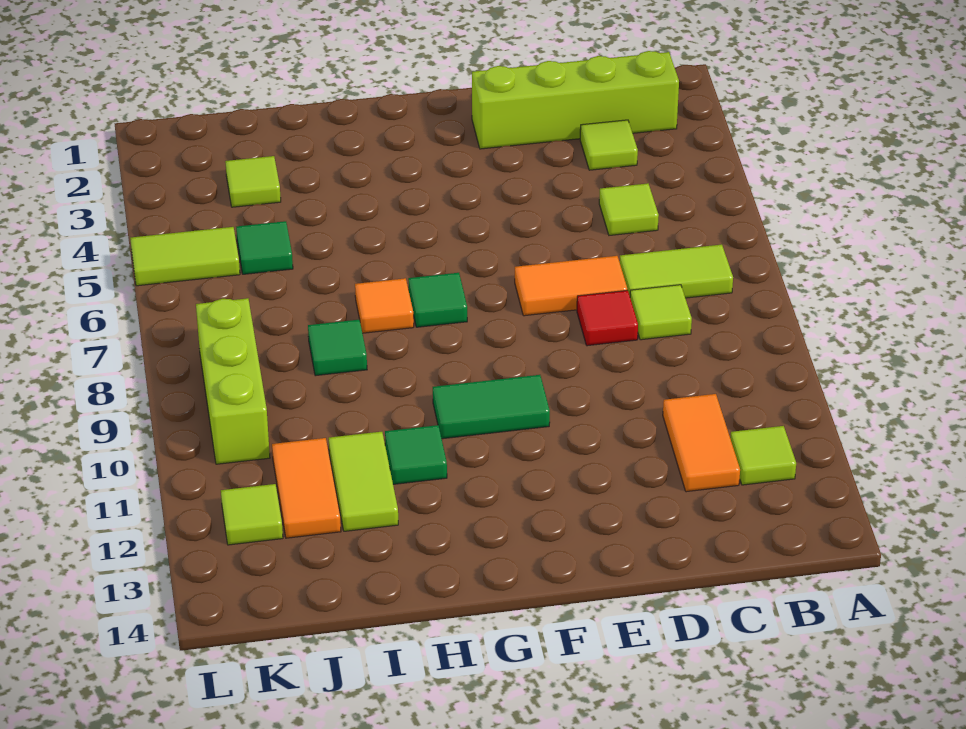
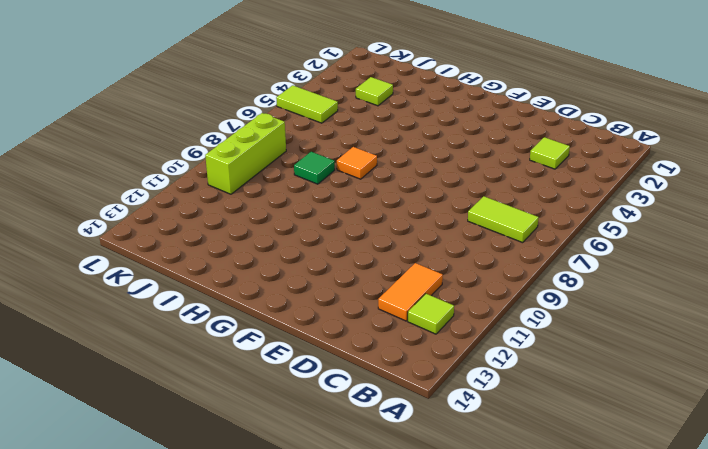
none -> lime 1x4 brick [472,51,679,149]
none -> lime 1x1 tile [599,183,659,235]
none -> lime 1x1 tile [630,285,692,340]

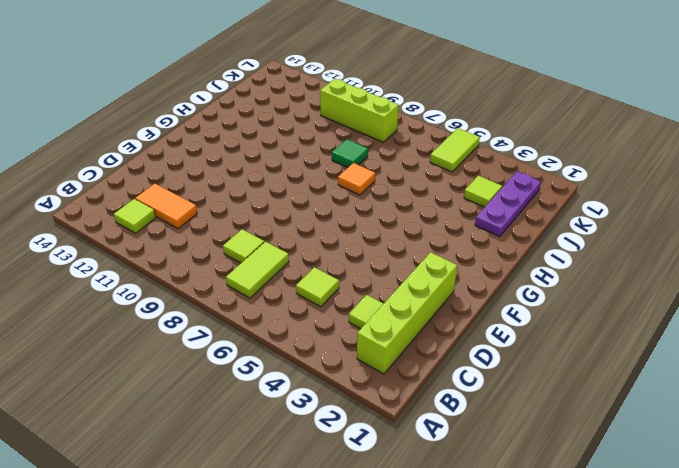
purple 1x3 plate [475,172,541,237] -> none
none -> orange 1x2 tile [515,256,627,316]
none -> red 1x1 tile [577,290,638,346]
none -> green 1x2 tile [433,375,550,439]

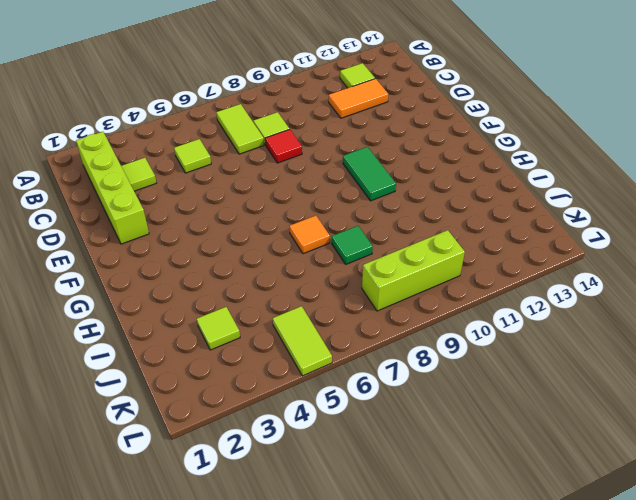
none -> orange 1x2 tile [515,256,627,316]
none -> green 1x1 tile [408,273,467,327]
none -> green 1x1 tile [385,425,447,484]

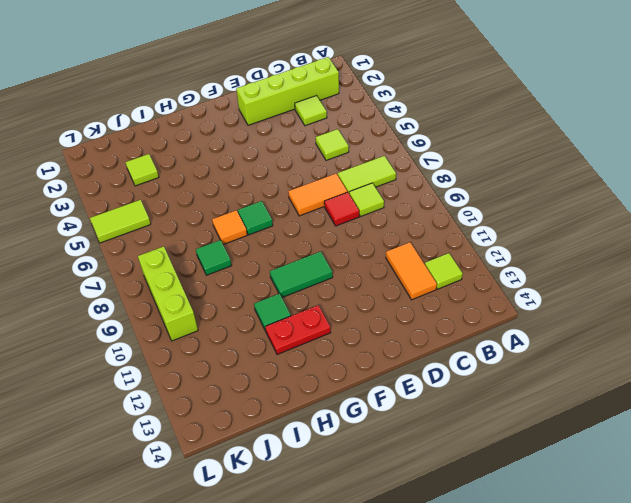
red 1x2 plate [265,305,331,355] -> none
none -> lime 1x2 tile [329,432,398,531]
none -> green 1x1 tile [236,221,293,274]
none -> orange 1x2 tile [272,438,341,538]

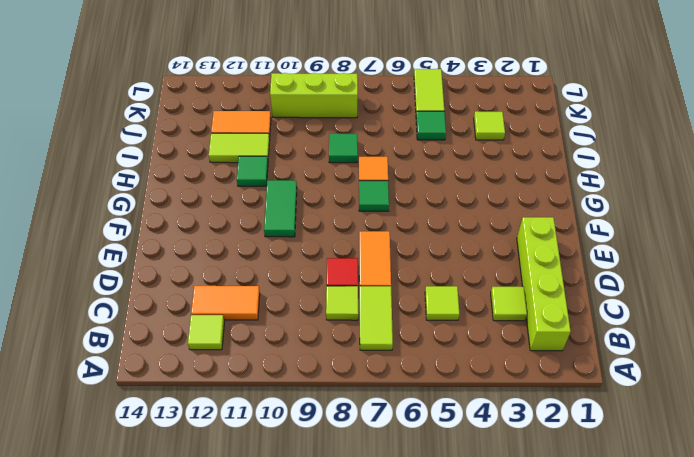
none -> lime 1x1 tile [221,484,283,545]

